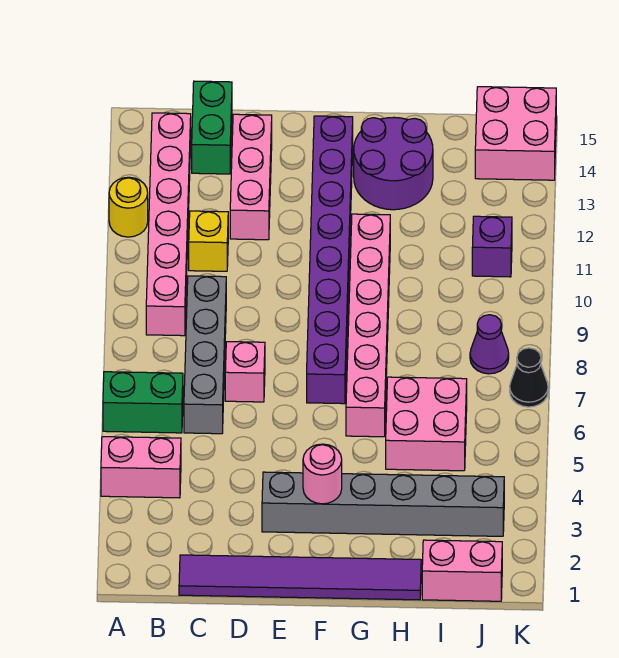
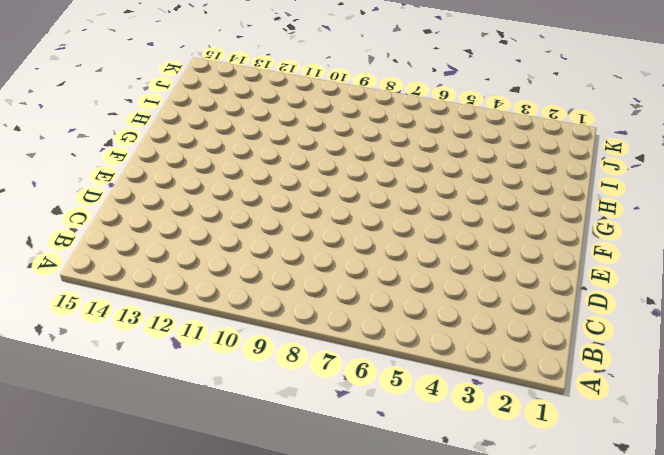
none -> pink 1x2 brick [101,437,181,498]
none -> green 1x2 brick [103,372,183,433]
none -> yellow 1x1 round brick [109,177,148,237]

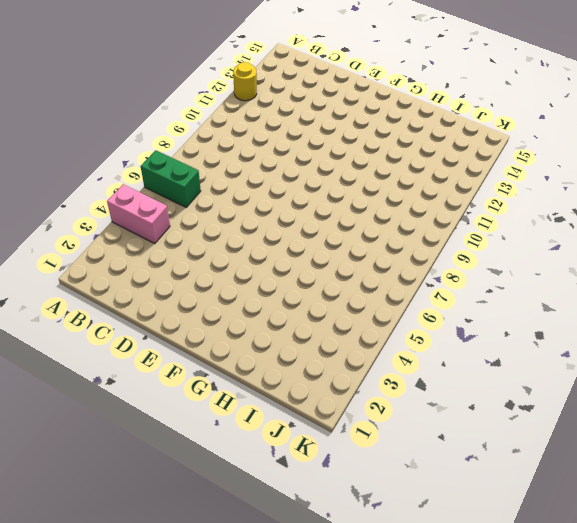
none -> pink 1x6 brick [146,113,191,336]
none -> purple 1x6 tile [179,555,421,600]
none -> grey 1x4 brick [184,276,226,434]

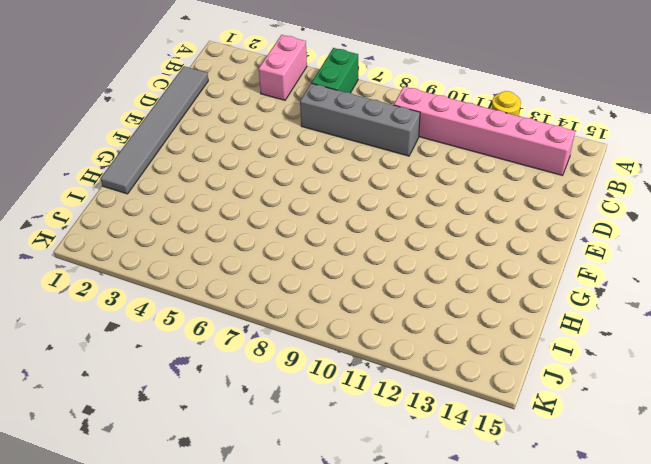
grey 1x6 tile [101,66,208,194] -> purple 1x6 tile [179,555,421,600]
none -> yellow 1x1 brick [189,211,228,271]
none -> green 1x2 brick [192,81,232,174]
none -> pink 1x1 brick [225,342,265,402]

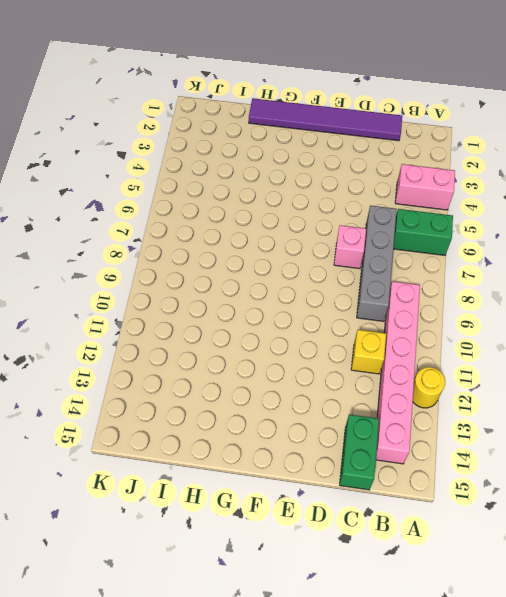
none -> pink 1x3 brick [230,114,272,240]
none -> grey 1x6 brick [262,472,504,536]
none -> purple 1x8 brick [307,116,353,404]

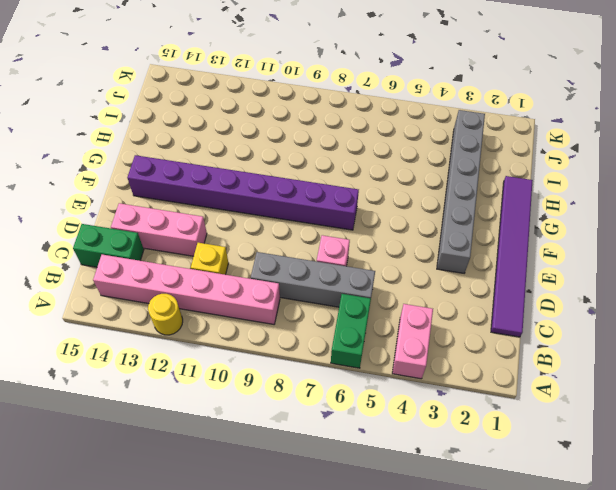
none -> pink 1x6 brick [346,214,390,437]
none -> purple 2x2 round brick [354,117,433,210]
none -> pink 2x2 brick [386,377,467,471]

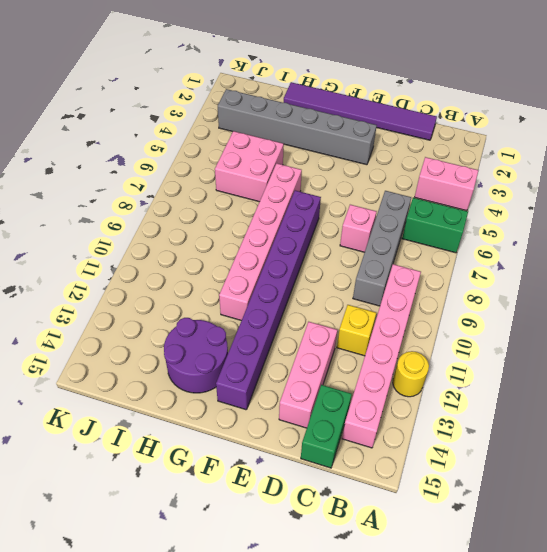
none -> pink 1x2 brick [422,540,502,601]
none -> purple 1x1 cone [470,315,509,374]
none -> purple 1x1 brick [472,216,512,277]

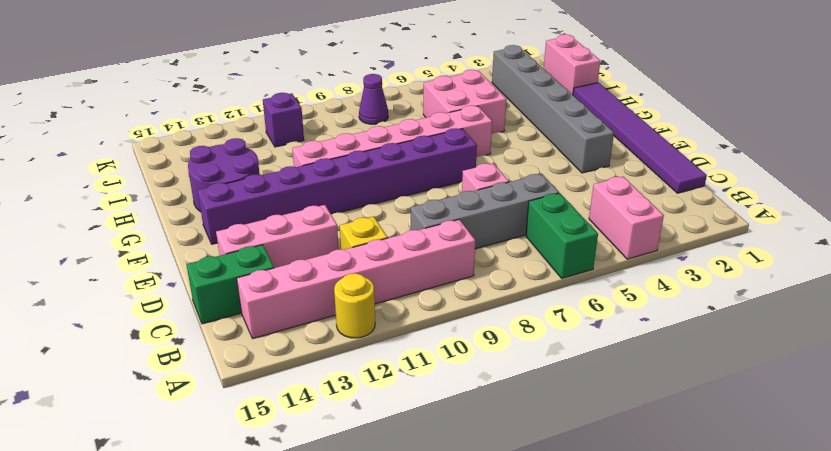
none -> pink 2x2 brick [475,87,556,180]
none -> black 1x1 cone [510,348,548,407]
none -> pink 1x1 round brick [303,444,342,504]

